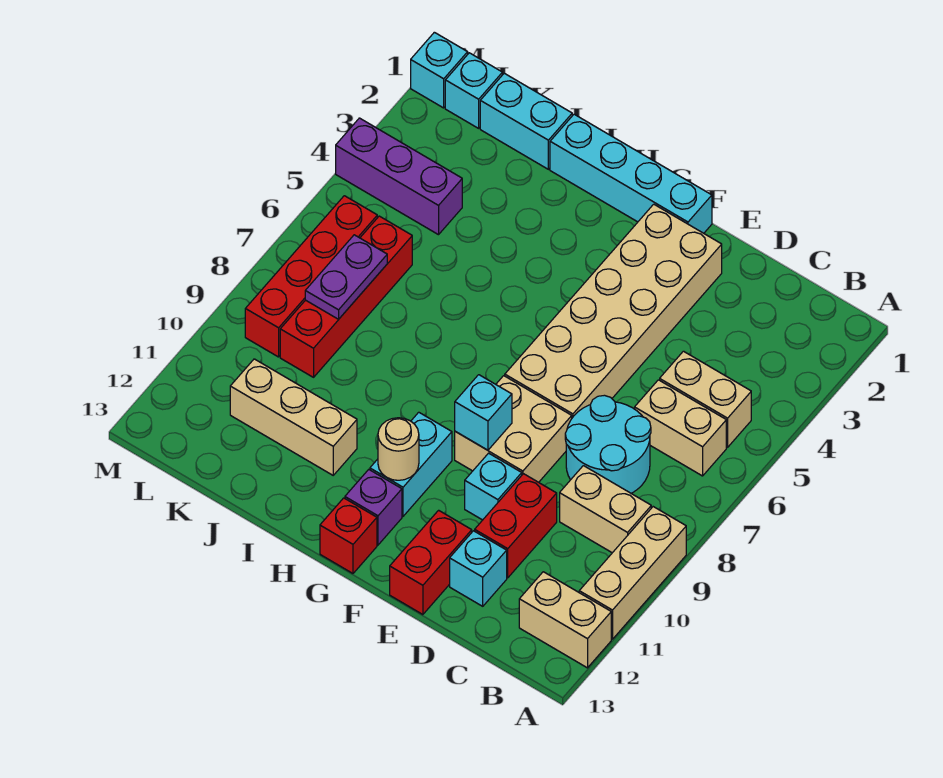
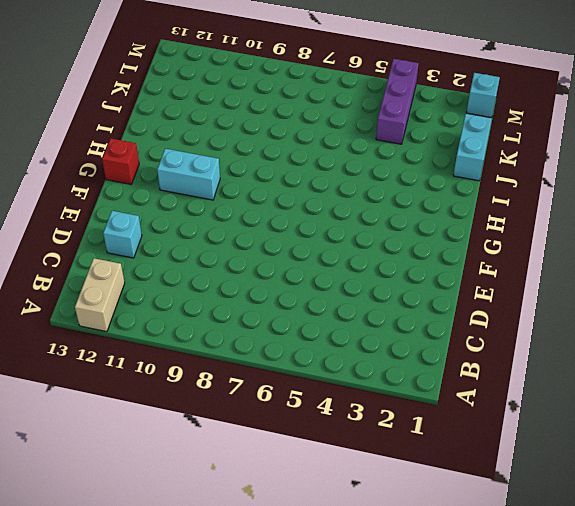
none -> tan 1x3 brick [579,507,686,639]
none -> tan 1x2 brick [660,351,751,447]
none -> tan 1x2 brick [635,380,726,476]

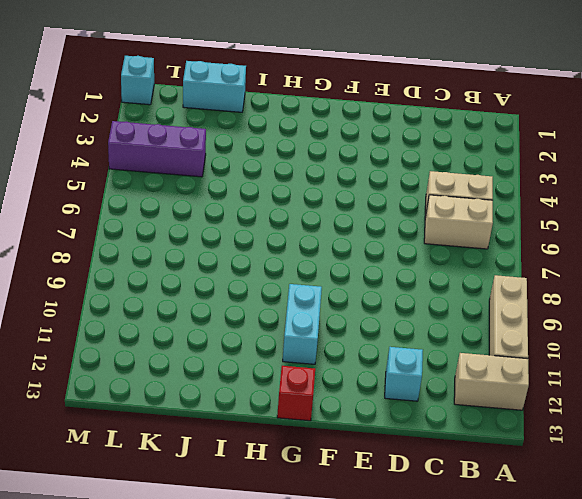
none -> tan 1x2 brick [560,466,651,553]
none -> cyan 2x2 round brick [565,395,651,493]
none -> red 1x2 brick [475,474,557,578]

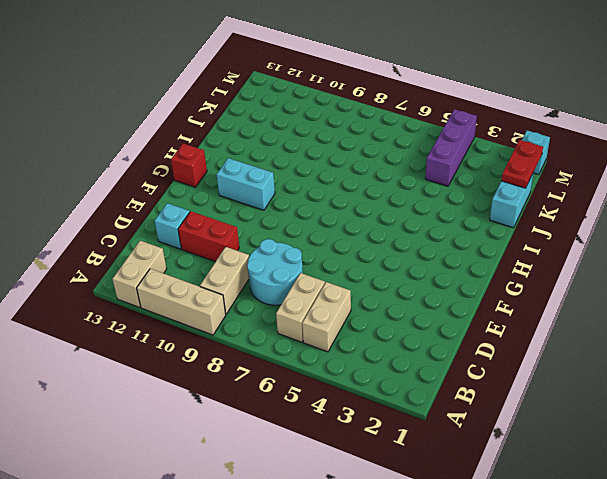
red 1x2 plate [501,140,543,188] -> none
none -> tan 2x6 brick [505,204,722,418]
none -> tan 2x2 brick [455,376,572,482]
none -> cyan 1x1 brick [465,453,522,520]

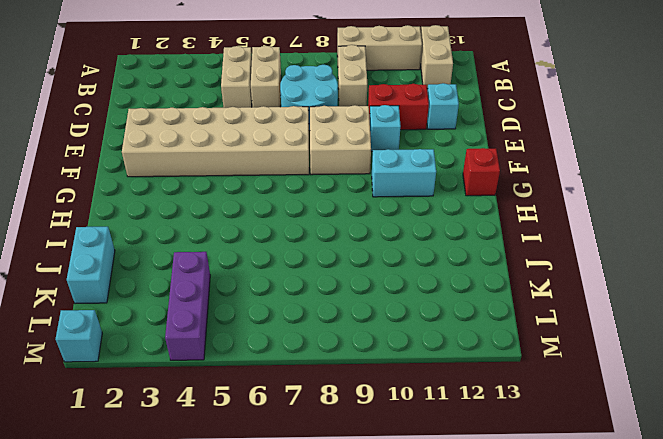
none -> red 1x2 brick [390,510,472,615]
none -> cyan 1x4 brick [550,114,712,233]
none -> purple 1x1 brick [345,470,402,545]

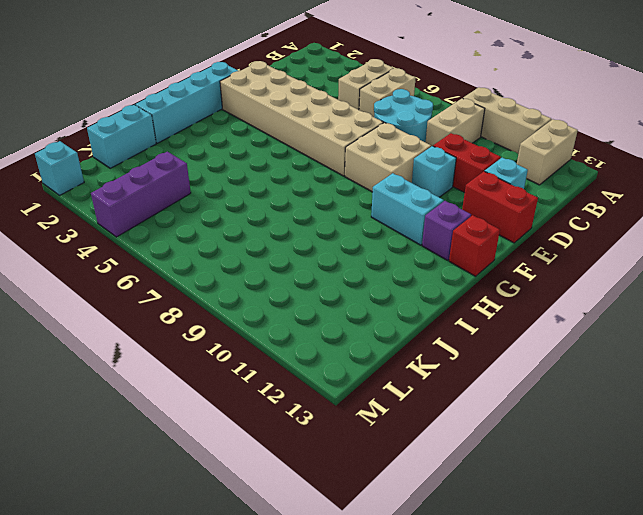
none -> tan 1x3 brick [230,359,357,475]
none -> red 1x4 brick [280,216,412,377]
none -> cyan 1x1 brick [445,53,502,128]

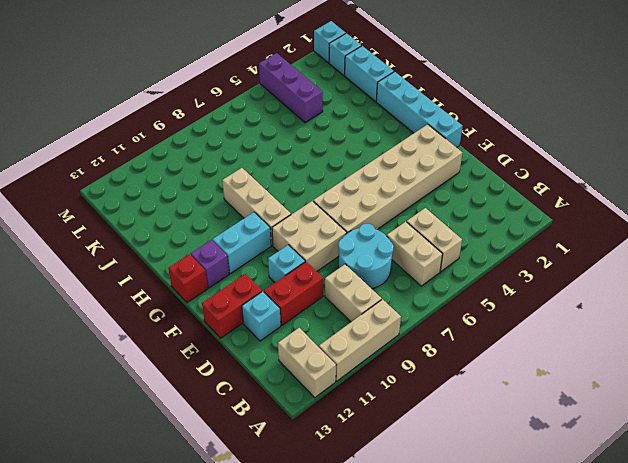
tan 1x3 brick [222,168,291,246] -> tan 1x3 brick moved to [230,359,357,475]
none -> red 1x4 brick [280,216,412,377]
none -> red 1x4 brick [245,196,377,357]
none -> cyan 1x1 brick [455,375,512,450]

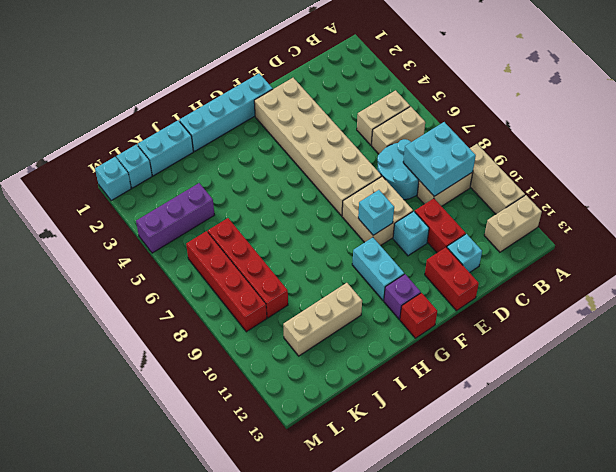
cyan 2x2 brick [403,122,476,196] -> none
none -> tan 1x1 round brick [378,418,419,480]
none -> purple 1x2 plate [305,235,387,319]

